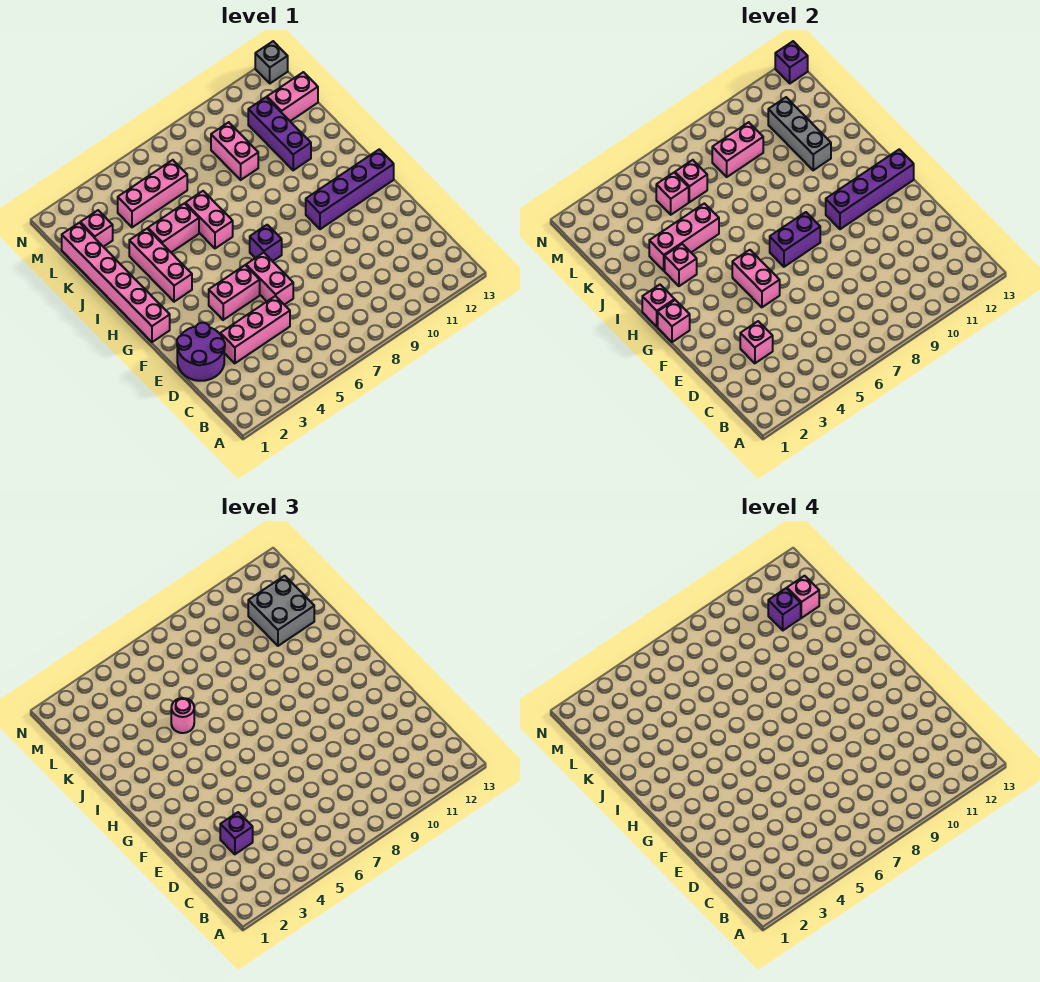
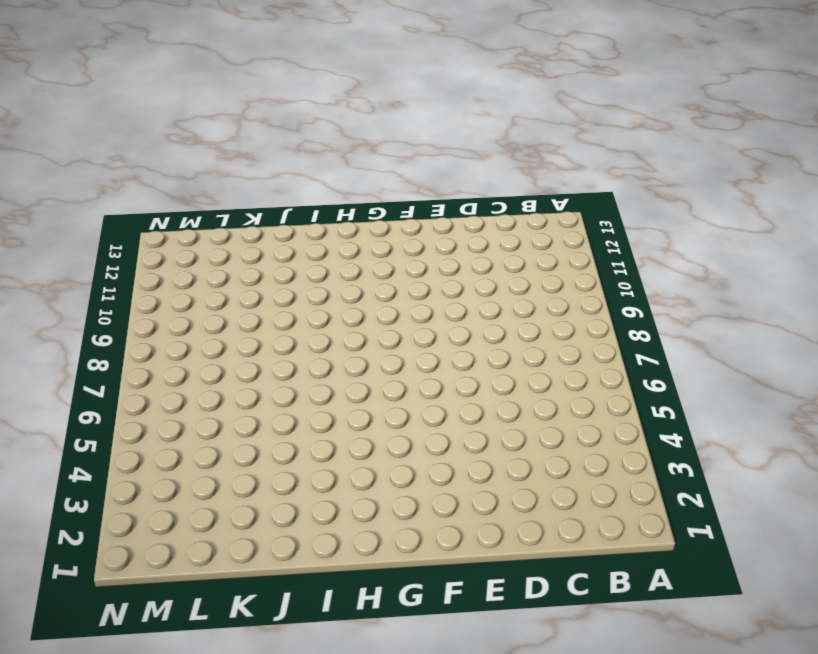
none -> purple 2x2 round brick [177,323,225,381]
none -> pink 1x3 brick [220,296,290,363]
none -> pink 1x2 brick [246,253,293,305]
none -> pink 1x2 brick [209,265,260,320]

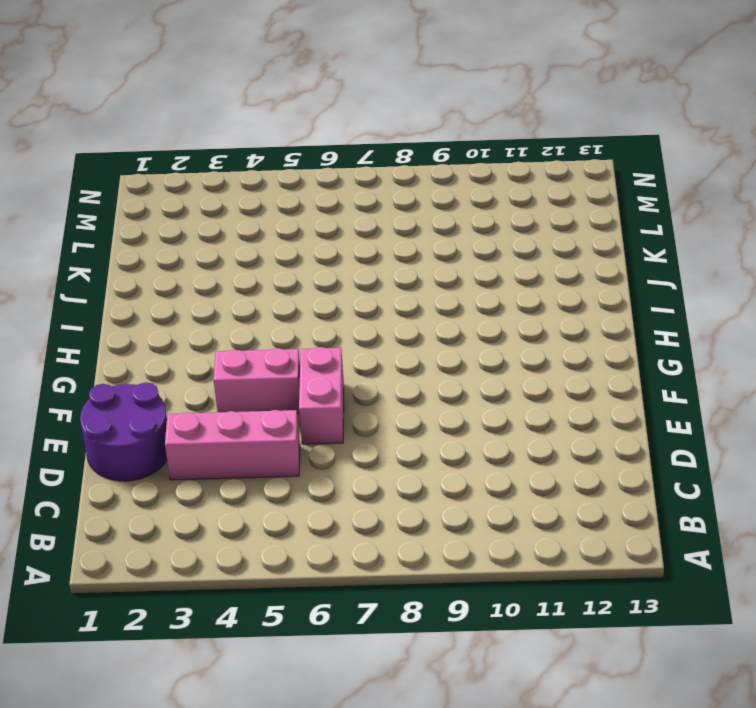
none -> pink 1x6 brick [62,223,170,342]
none -> purple 1x1 brick [250,225,282,261]
none -> purple 1x4 brick [306,149,394,229]
none -> pink 1x3 brick [129,229,192,302]

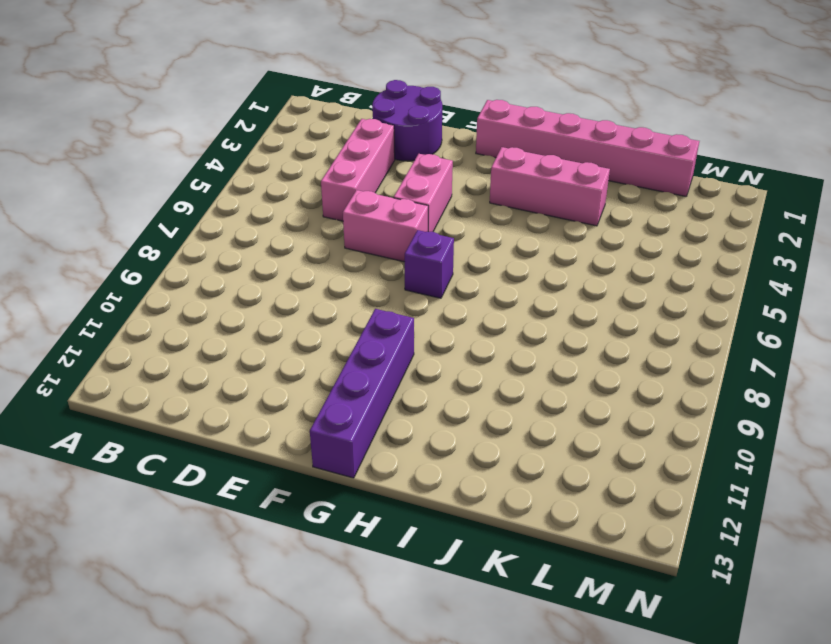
none -> pink 1x2 brick [185,191,233,248]
none -> pink 1x2 brick [148,203,199,252]
none -> purple 1x3 brick [248,97,311,170]
none -> pink 1x2 brick [211,122,258,180]

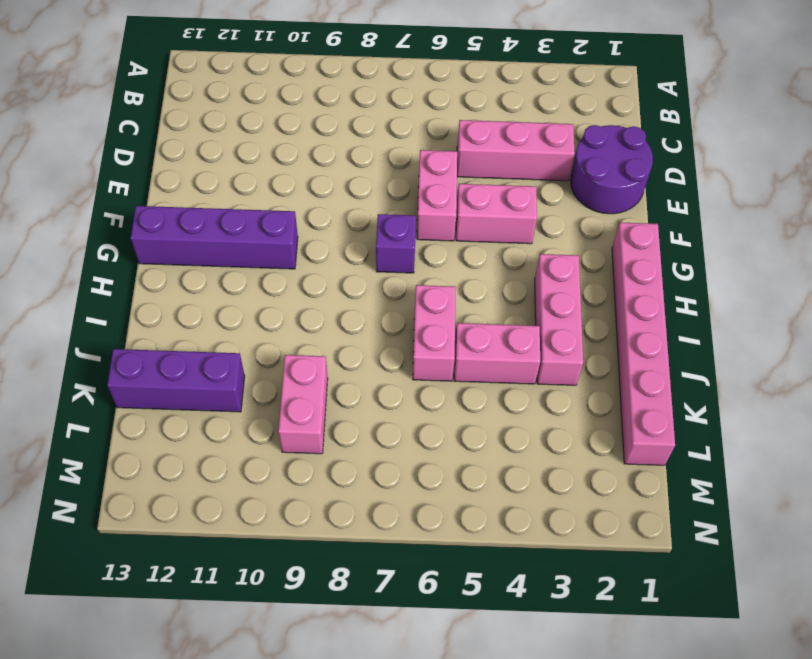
purple 1x3 brick [107,349,245,412] -> purple 1x3 brick turned to [248,97,311,170]
none -> pink 1x1 brick [80,210,113,247]
none -> pink 1x3 brick [118,160,187,227]
none -> pink 1x2 brick [267,72,318,121]
none -> grey 1x1 brick [255,41,288,83]

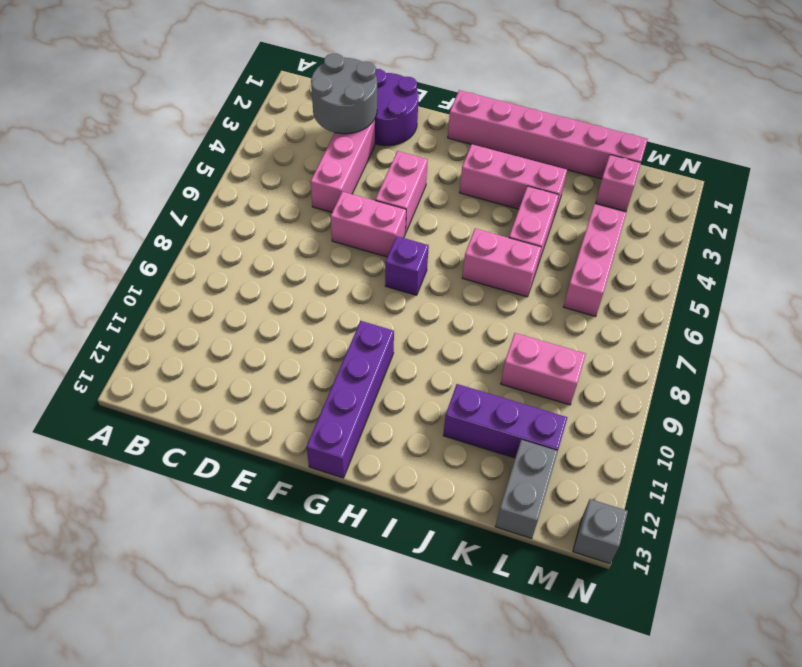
grey 2x2 round brick [311,53,377,134] -> pink 1x1 brick [740,321,773,363]
grey 1x2 brick [495,440,558,539] -> pink 1x2 brick [267,72,318,121]
none -> pink 1x2 brick [732,250,780,307]
none -> pink 1x1 brick [658,300,690,342]
none -> purple 1x2 brick [770,212,820,267]
none -> purple 1x4 brick [826,149,914,229]

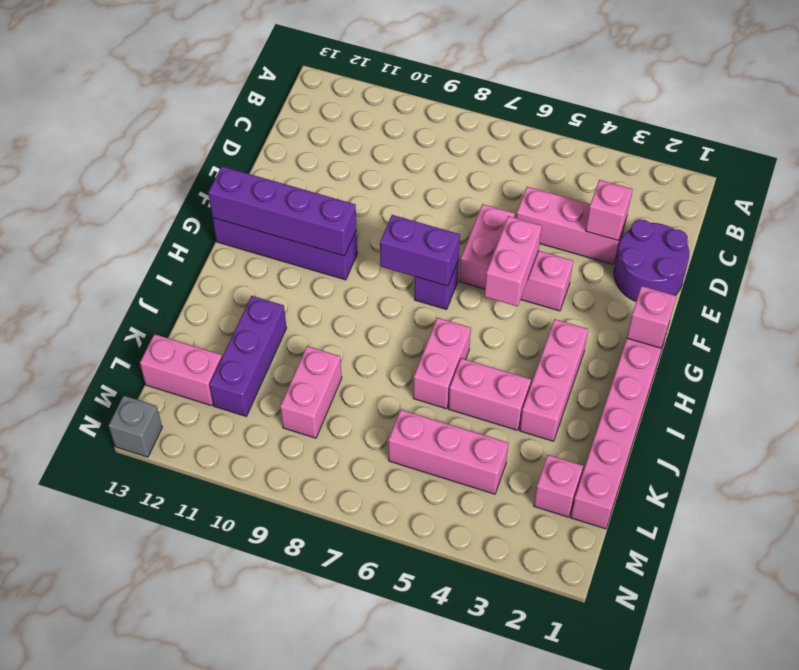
none -> pink 1x1 brick [642,285,675,327]
none -> pink 1x1 brick [665,244,697,286]
none -> pink 1x3 brick [649,203,719,271]
none -> grey 1x3 brick [768,97,831,170]

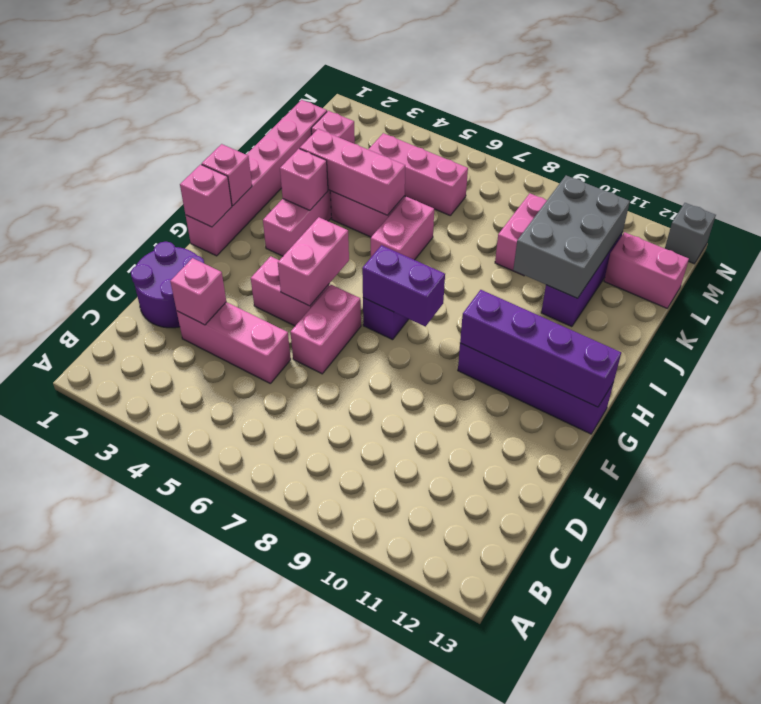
grey 2x3 brick [513,175,630,298] -> grey 1x3 brick [768,97,831,170]
none -> pink 1x1 brick [656,173,689,215]
none -> pink 1x1 brick [675,160,707,202]
none -> pink 1x2 brick [712,122,763,177]
none -> purple 1x1 brick [775,41,808,83]

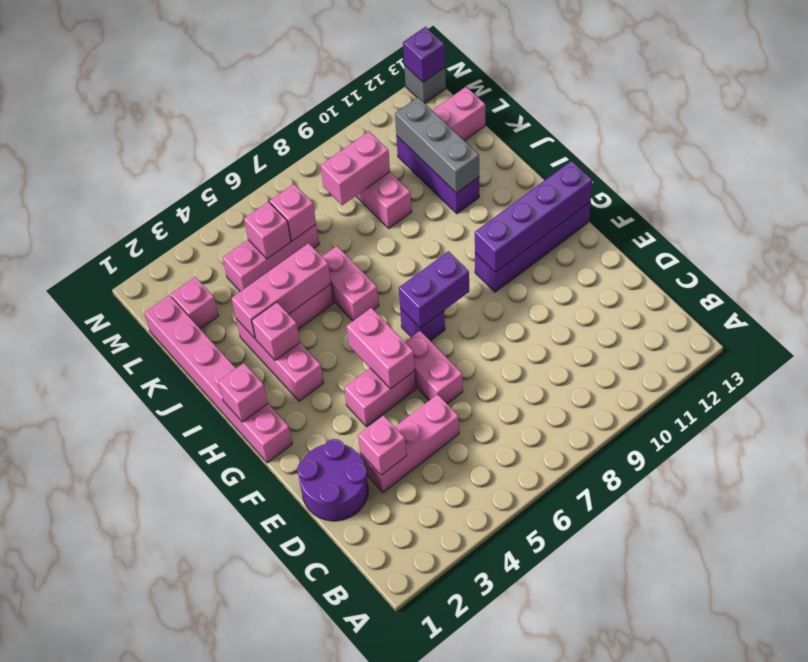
none -> pink 1x1 brick [658,300,690,342]
none -> purple 1x1 brick [220,812,253,854]
none -> pink 1x1 round brick [171,698,194,733]
none -> grey 2x2 brick [248,576,314,646]

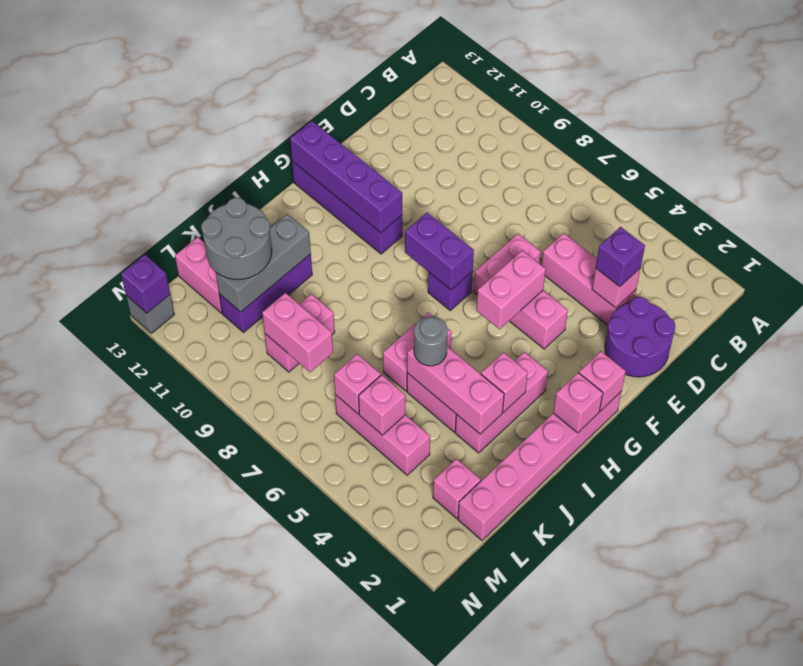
grey 1x1 round brick [414,316,448,366] -> pink 1x1 round brick [171,698,194,733]
grey 2x2 round brick [201,198,272,279] -> grey 2x2 brick [248,576,314,646]
none -> purple 1x1 brick [768,588,801,630]
none -> pink 1x1 brick [787,576,819,618]

